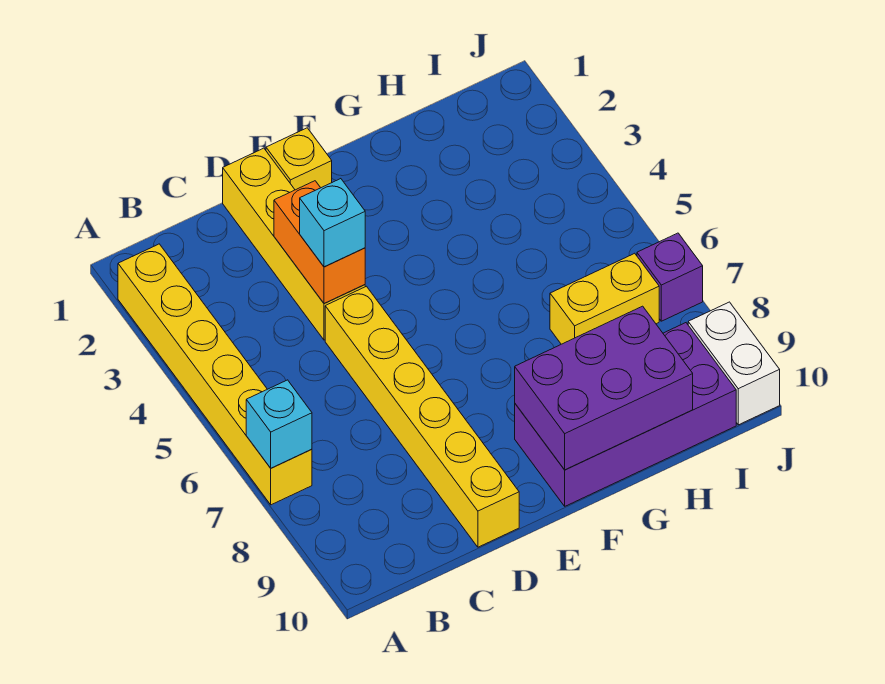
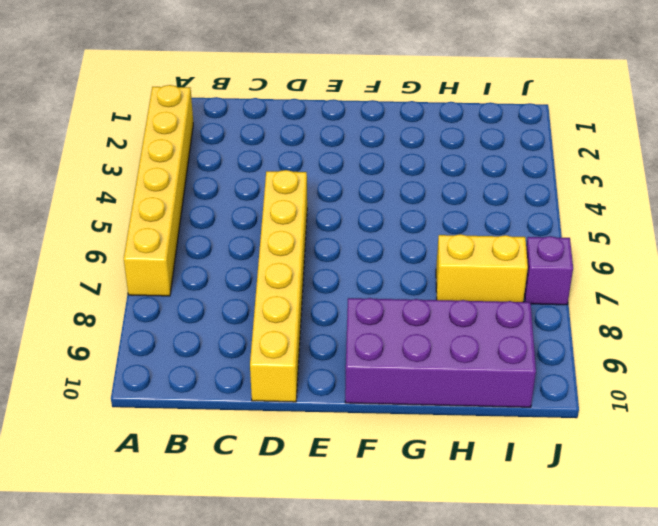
none -> yellow 1x4 brick [223,148,365,340]
none -> yellow 1x1 brick [266,128,332,190]
none -> white 1x2 brick [688,302,780,425]

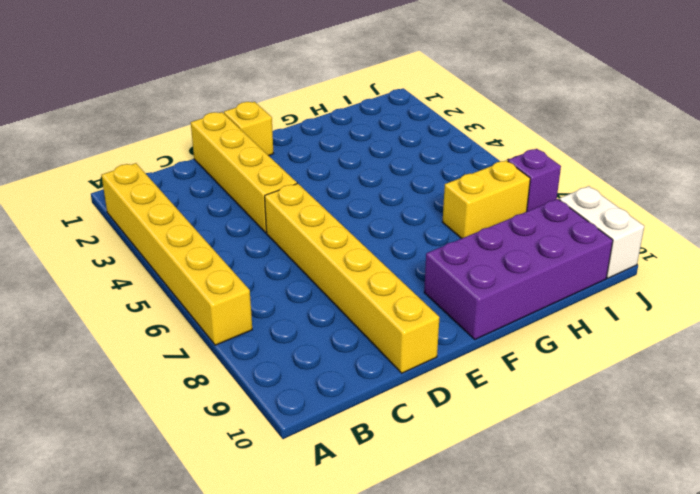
none -> cyan 1x1 brick [246,380,312,468]
none -> orange 1x2 brick [274,181,365,304]
none -> purple 2x3 brick [515,306,693,470]

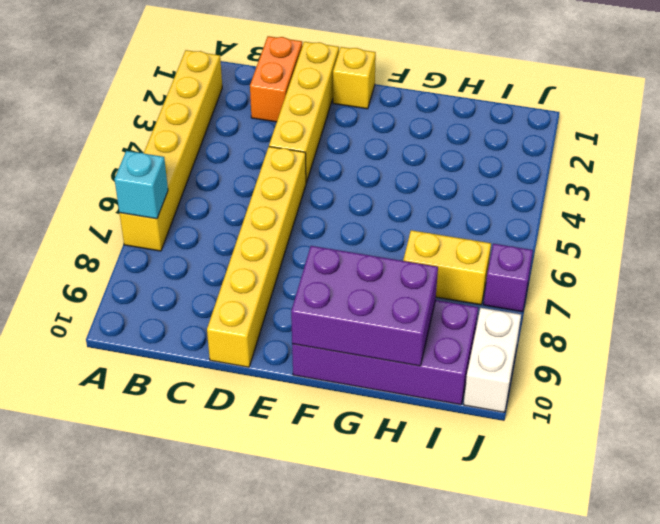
orange 1x2 brick [250,36,302,122] -> orange 1x2 brick moved to [274,181,365,304]
none -> cyan 1x1 brick [300,179,365,267]

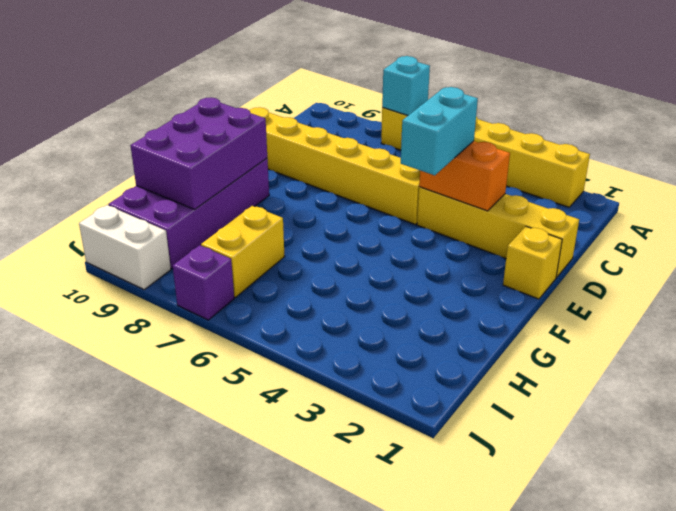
cyan 1x2 brick [401,87,478,175] -> cyan 1x1 brick [300,179,365,267]

